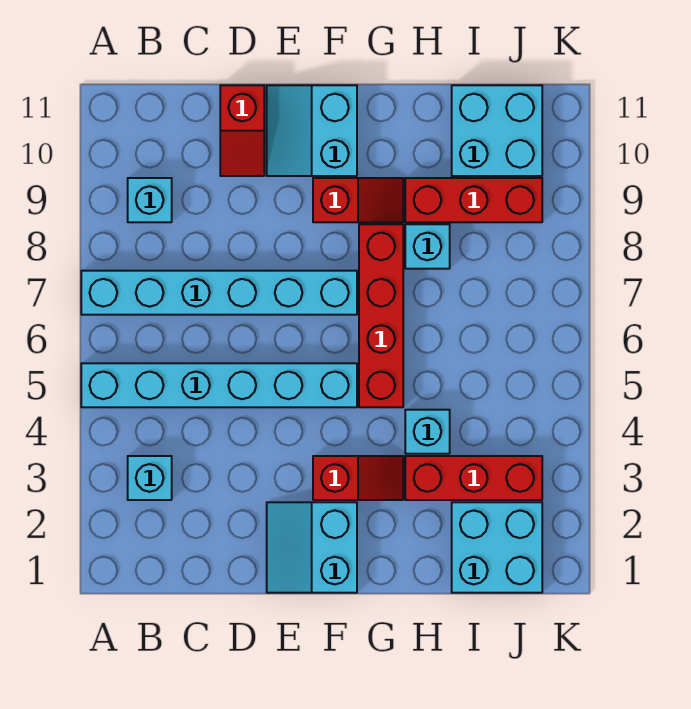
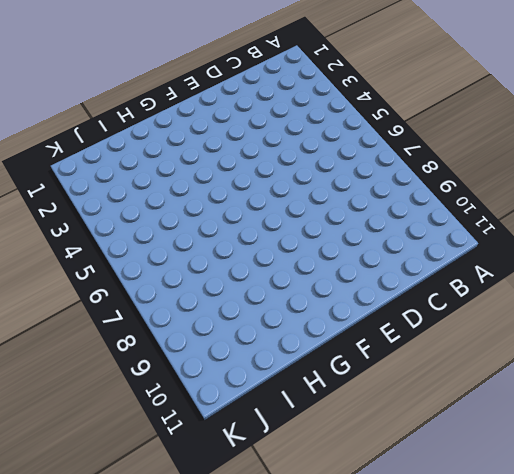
none -> cyan 1x6 brick [81,363,357,407]
none -> cyan 1x6 brick [81,271,357,315]
none -> cyan 1x1 brick [128,456,172,500]

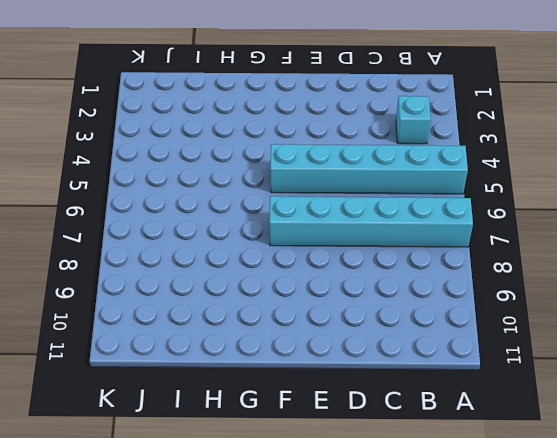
none -> cyan 1x1 brick [128,178,172,222]
none -> red 1x2 slope [220,85,264,176]
none -> cyan 2x2 slope [267,502,357,593]

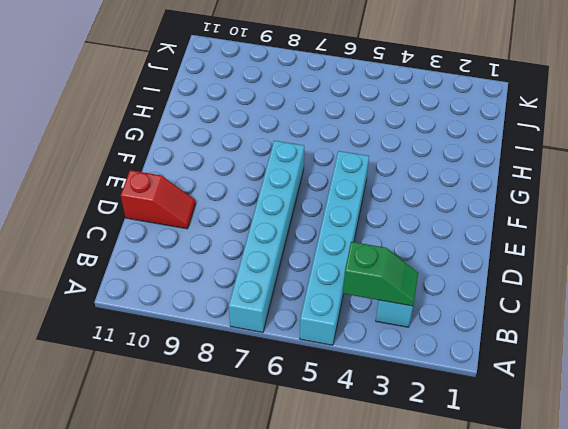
green 1x2 slope [343,242,418,306] -> none
none -> cyan 1x1 brick [128,178,172,222]
none -> cyan 2x2 slope [267,502,357,593]
none -> cyan 2x2 slope [267,85,357,176]

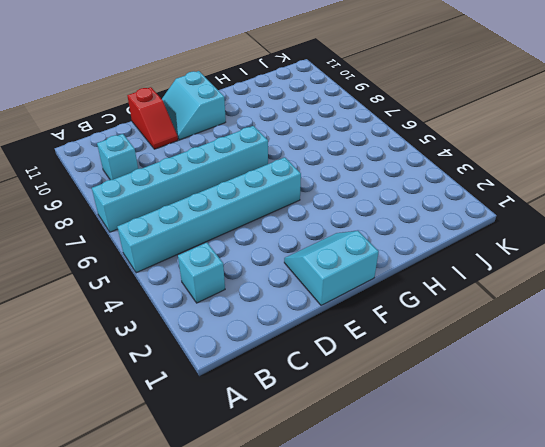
cyan 2x2 slope [284,231,379,305] -> cyan 2x2 slope turned to [267,502,357,593]
none -> red 1x2 slope [313,456,403,500]
none -> red 1x2 slope [313,178,403,222]
none -> red 1x4 brick [359,224,403,407]

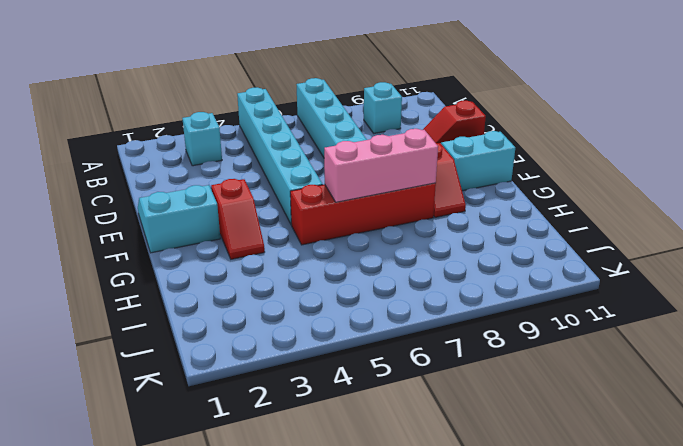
pink 1x3 brick [324,129,438,202] -> none
none -> red 1x3 brick [405,456,542,500]
none -> cyan 1x1 brick [405,410,450,454]
none -> cyan 1x1 brick [405,224,450,269]

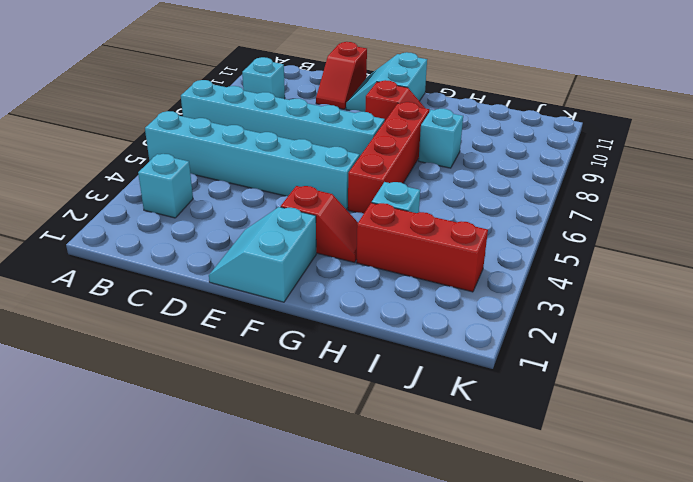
none -> red 1x3 brick [405,178,542,222]
none -> cyan 2x2 brick [452,502,542,593]
none -> cyan 2x2 brick [452,85,542,176]

